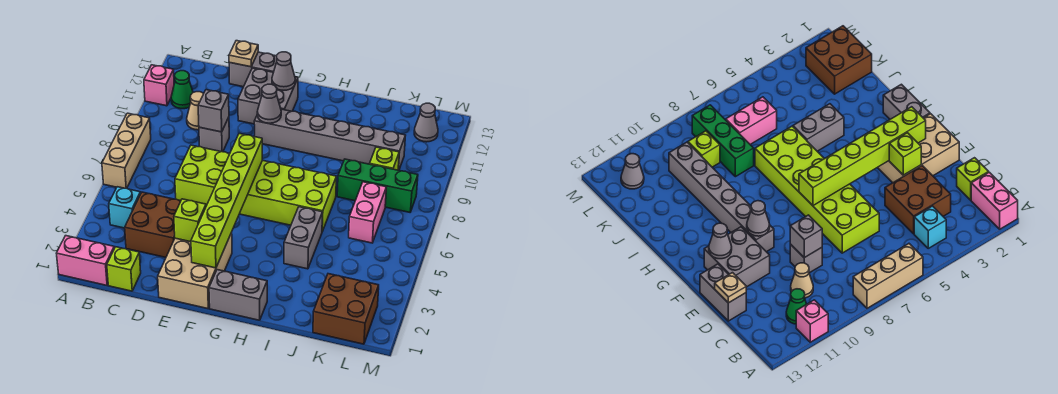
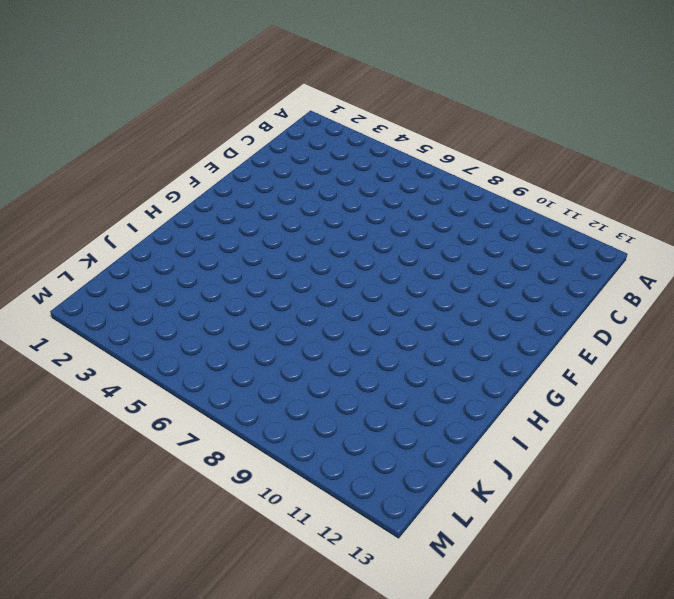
none -> pink 1x2 brick [57,236,114,285]
none -> tan 1x3 brick [102,113,151,188]
none -> pink 1x1 brick [144,65,174,106]

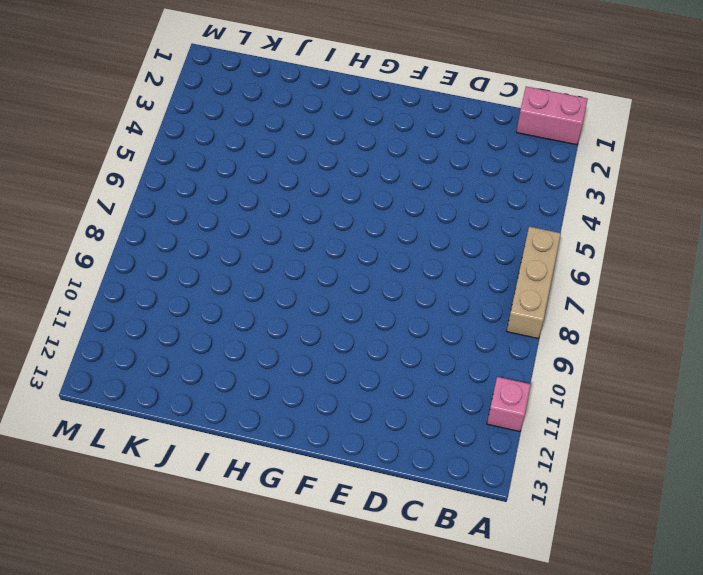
none -> cyan 1x1 brick [109,187,141,228]
none -> green 1x1 cone [171,71,193,109]
none -> lime 1x1 brick [107,247,141,291]

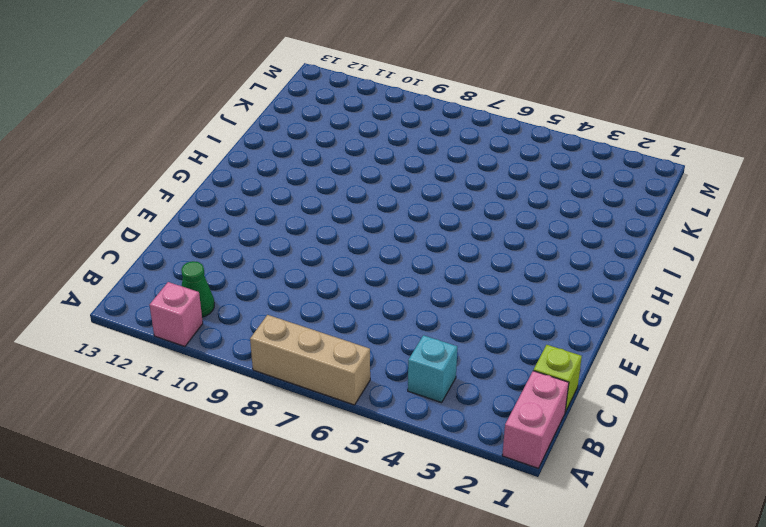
none -> brown 2x2 brick [125,192,181,257]
none -> tan 1x1 cone [187,92,204,130]
none -> lime 2x6 brick [175,145,337,231]

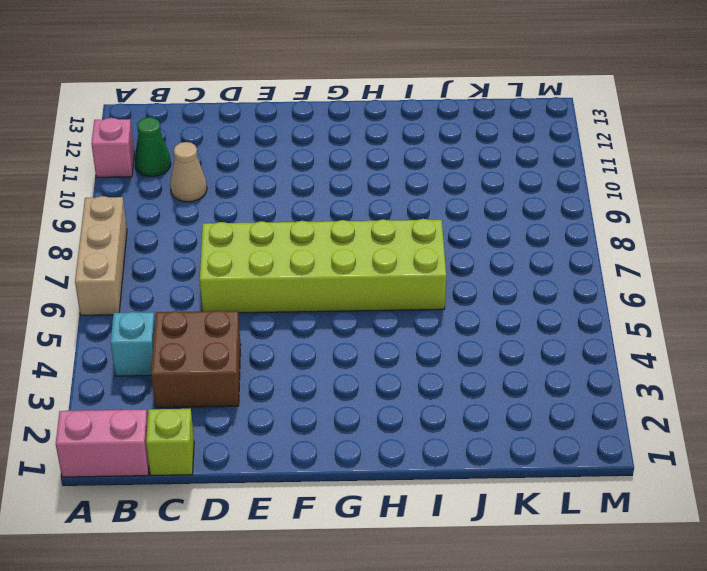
none -> grey 1x1 brick [199,117,229,152]
none -> grey 1x2 brick [229,52,277,87]
none -> tan 2x3 brick [158,233,232,309]

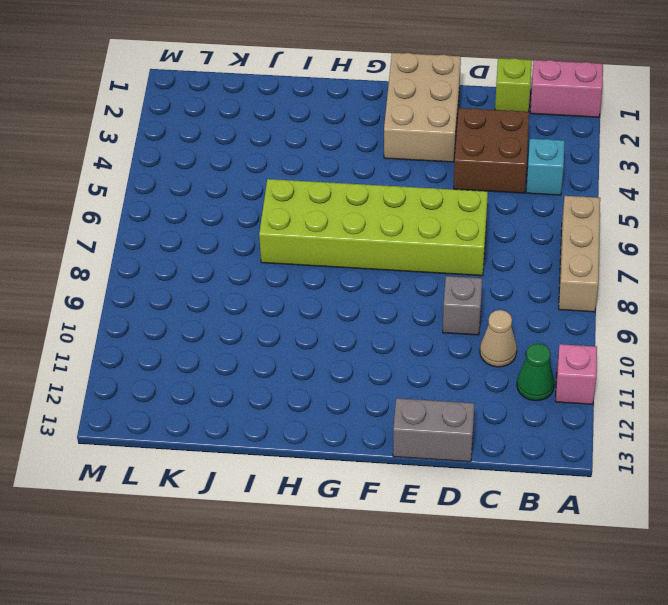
none -> grey 2x2 brick [238,68,298,124]
none -> grey 1x6 brick [254,109,406,170]
none -> grey 1x2 brick [209,270,267,320]

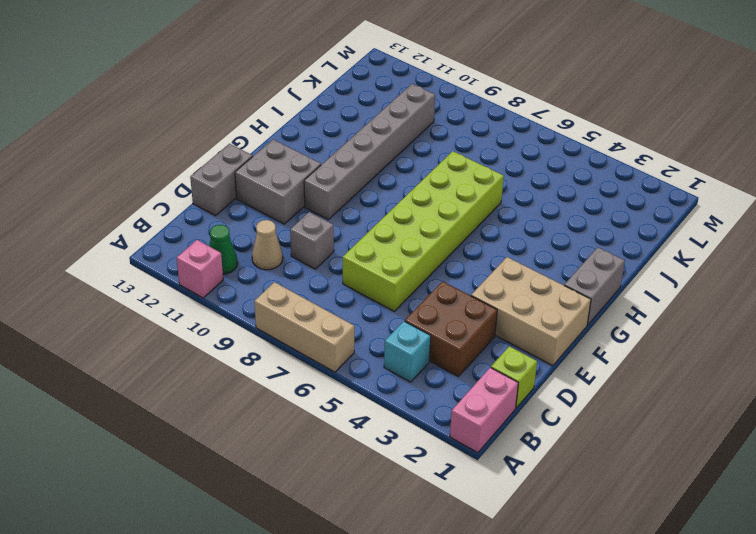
none -> grey 1x2 brick [284,207,323,269]
none -> green 1x3 brick [337,159,418,212]
none -> brown 2x2 brick [313,274,379,344]

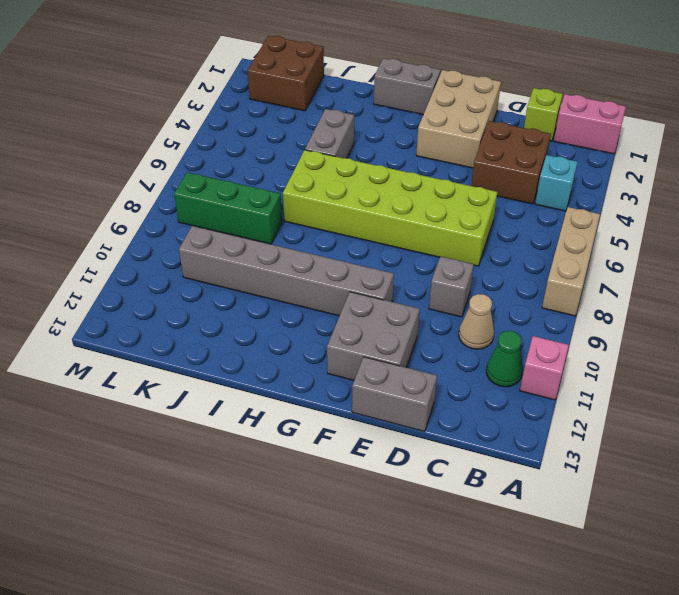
none -> pink 1x2 brick [349,182,386,243]
none -> lime 1x1 brick [370,147,399,170]
none -> grey 1x1 cone [414,103,438,142]

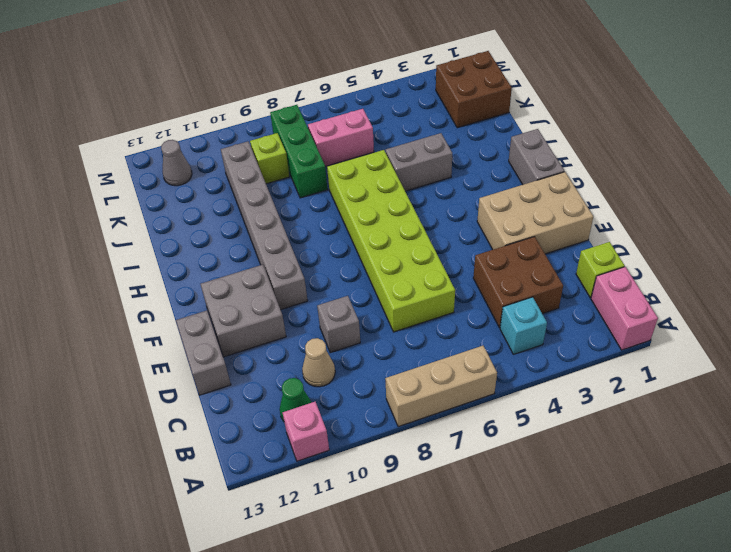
none -> grey 1x1 brick [198,90,229,132]
none -> tan 1x1 plate [229,41,258,67]
none -> lime 1x1 brick [174,199,206,242]

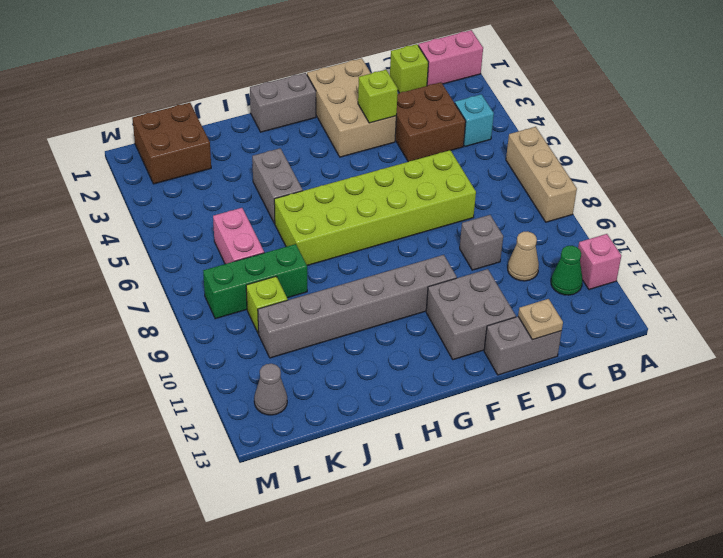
none -> grey 1x1 brick [198,90,229,132]
none -> lime 1x6 brick [191,134,262,268]
none -> grey 1x1 cone [257,84,281,123]

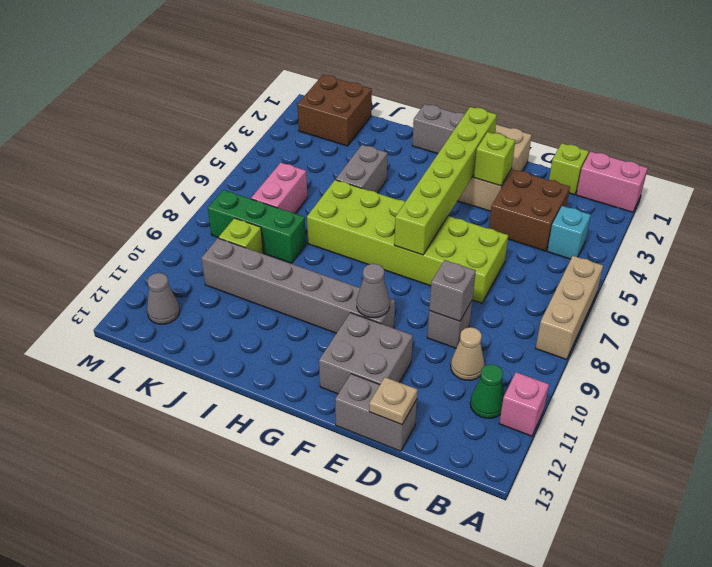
none -> grey 1x1 cone [272,52,295,90]

